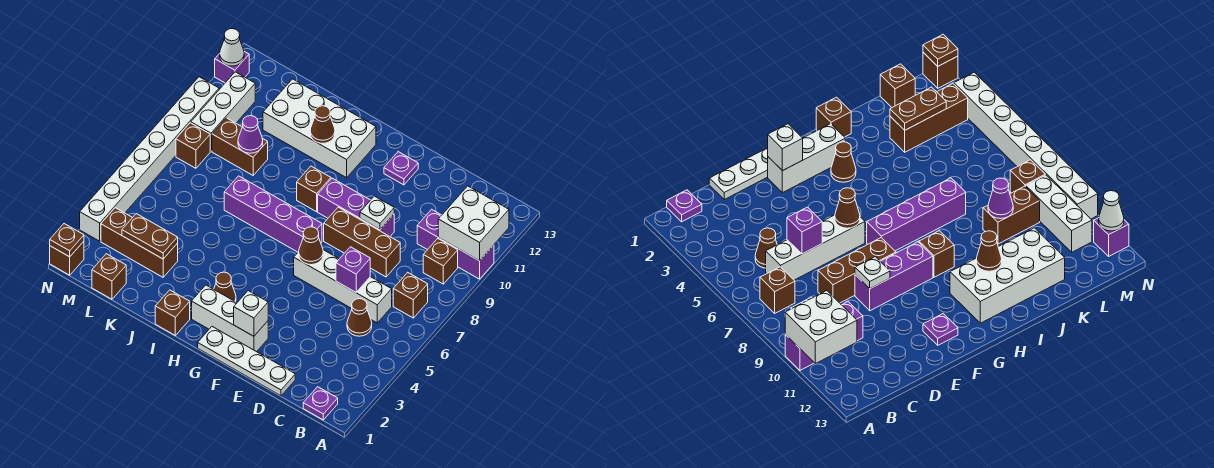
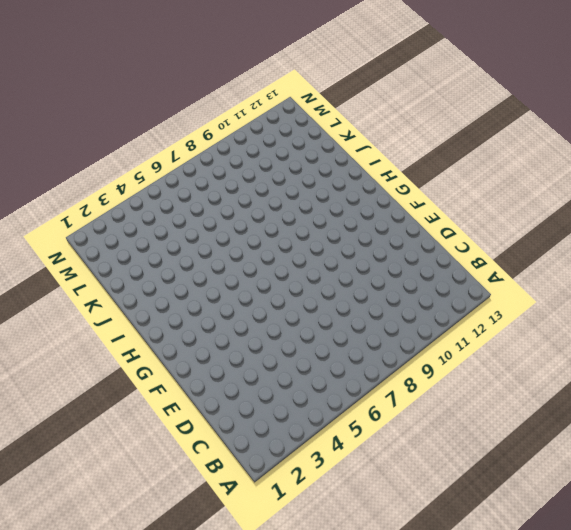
none -> purple 1x3 brick [417,209,494,279]
none -> purple 1x1 plate [303,387,338,420]
none -> brown 1x1 brick [393,272,428,318]
none -> brown 1x1 brick [423,239,458,284]

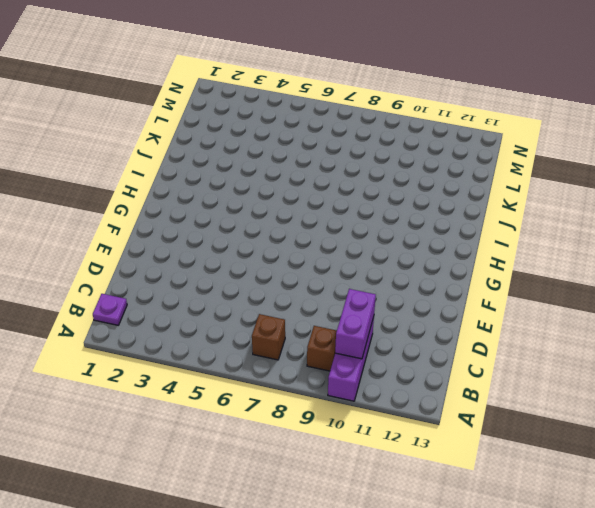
purple 1x2 brick [335,289,376,359] -> white 2x2 brick [438,186,509,261]
none -> brown 1x1 cone [347,299,372,336]
none -> white 1x4 brick [294,250,392,323]
none -> white 1x4 plate [198,327,295,396]
none -> brown 1x3 brick [324,207,400,277]

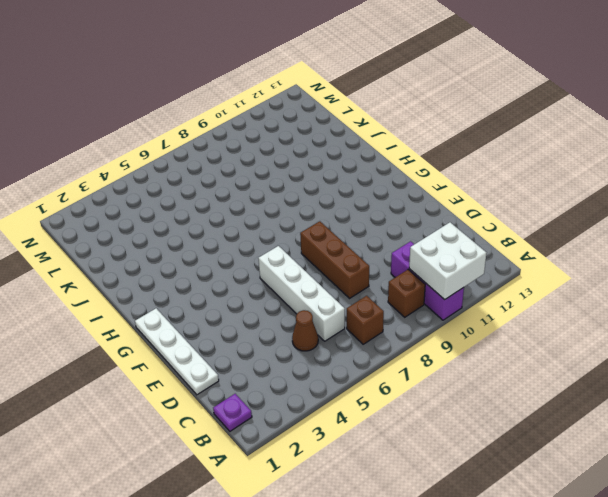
none -> purple 1x3 brick [318,178,394,236]
none -> white 1x3 brick [192,285,268,352]
none -> purple 1x1 plate [384,152,418,185]
none -> purple 1x4 brick [224,176,322,252]

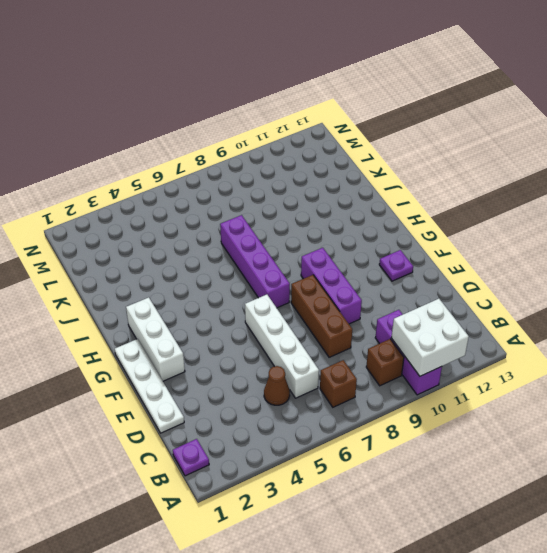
none -> brown 1x1 cone [214,272,236,302]
none -> brown 1x1 brick [297,166,331,212]
none -> white 2x4 brick [263,79,376,178]
none -> brown 1x1 brick [155,290,190,335]

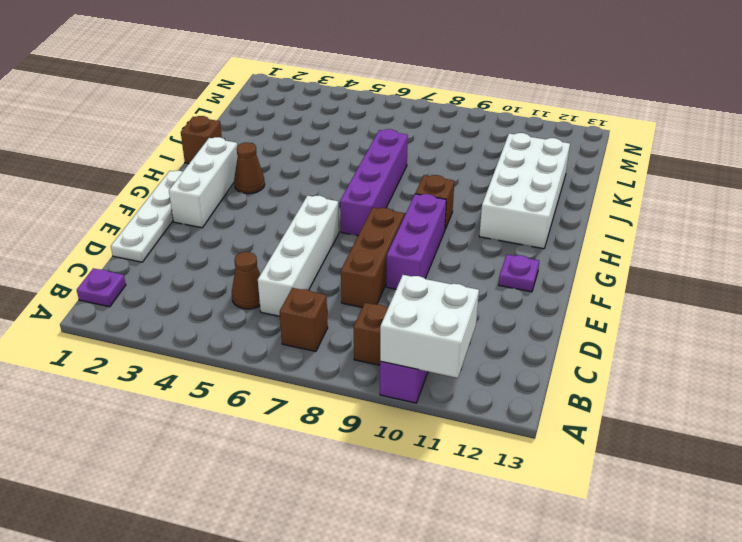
none -> brown 1x3 brick [101,208,178,277]
none -> brown 1x2 brick [212,118,268,175]
none -> brown 1x1 brick [92,254,126,299]
none -> brown 1x1 brick [176,123,210,168]

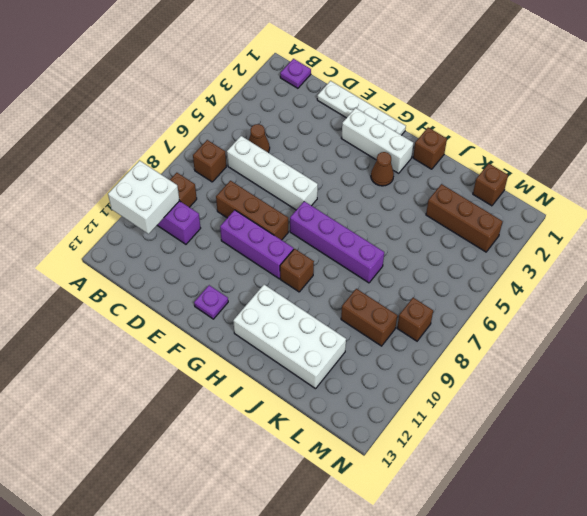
none -> white 1x3 brick [191,72,255,151]
none -> brown 1x1 brick [50,241,84,275]
none -> white 1x8 brick [80,77,219,241]
none -> purple 1x1 brick [215,51,249,83]

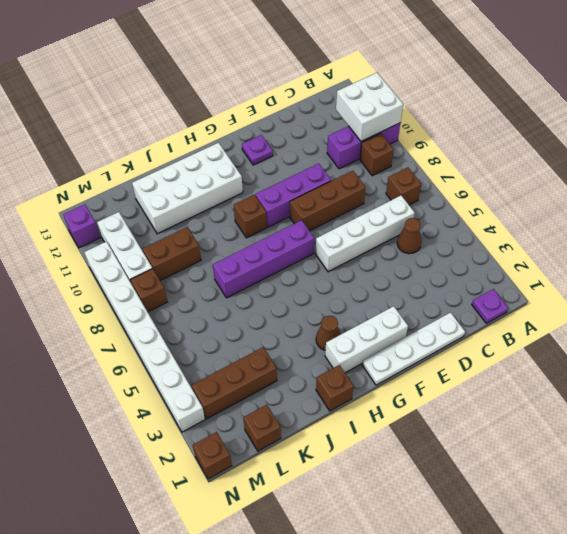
none -> purple 1x1 brick [336,247,370,292]
none -> white 1x1 plate [360,196,394,229]
none -> white 1x1 brick [234,291,268,336]
none -> brown 1x1 cone [299,227,323,265]

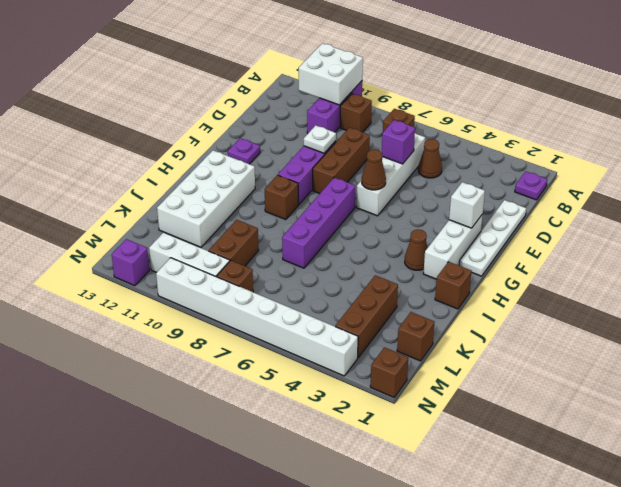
none -> brown 1x1 cone [310,106,335,143]
none -> brown 1x2 plate [122,214,178,259]
none -> purple 1x1 cone [238,116,263,153]
none -> brown 1x1 plate [50,224,84,257]

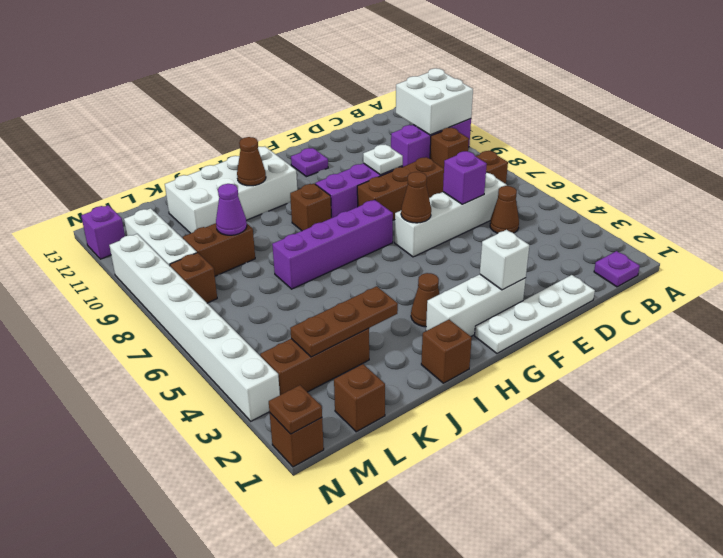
brown 1x3 plate [290,286,398,357] -> brown 1x2 plate [122,214,178,259]
none -> white 1x1 cone [220,29,244,66]

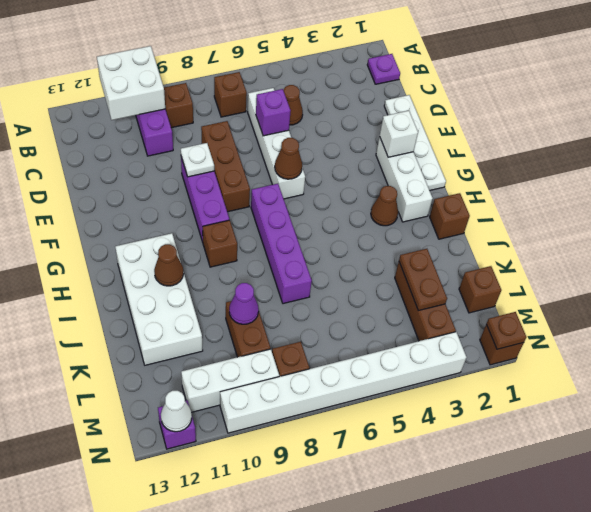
none -> purple 1x1 plate [384,152,418,185]

